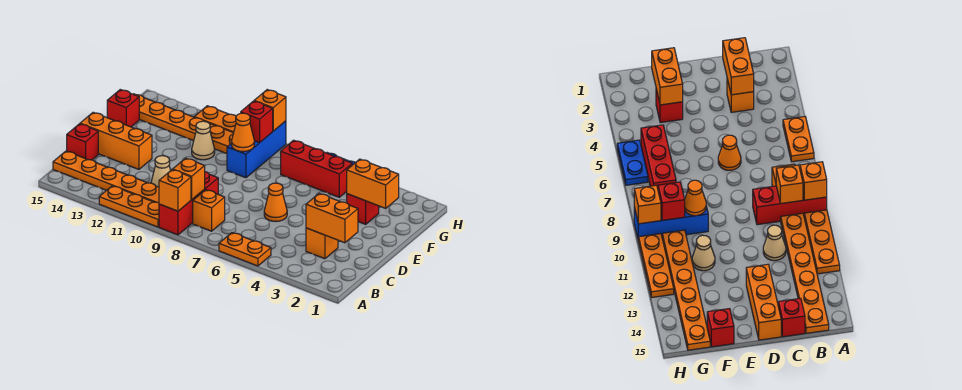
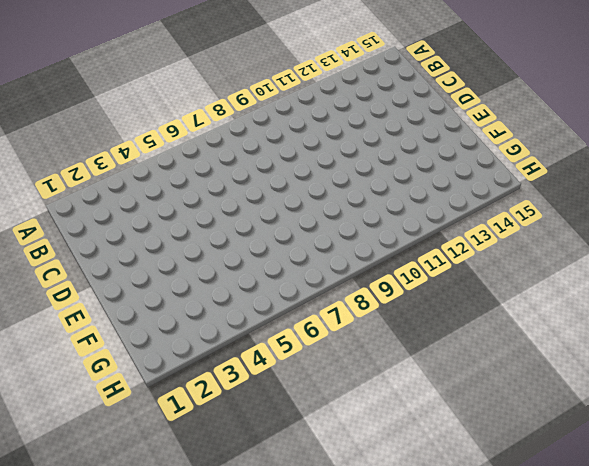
none -> orange 1x2 plate [219,233,271,266]
none -> red 1x3 brick [159,172,218,235]
none -> orange 1x3 plate [99,186,159,227]

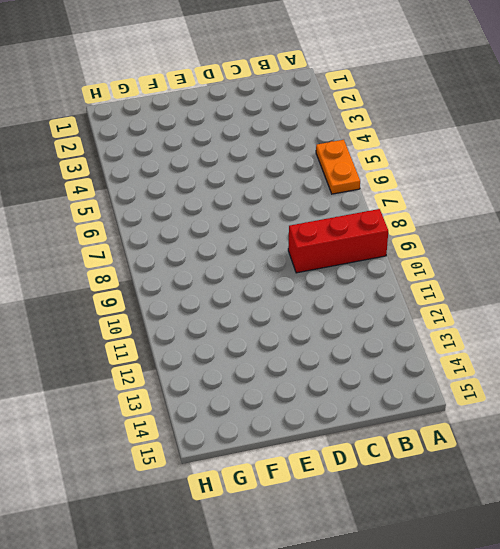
none -> orange 1x3 plate [99,186,159,227]
none -> orange 1x1 brick [193,190,225,231]
none -> orange 1x6 plate [53,151,159,203]

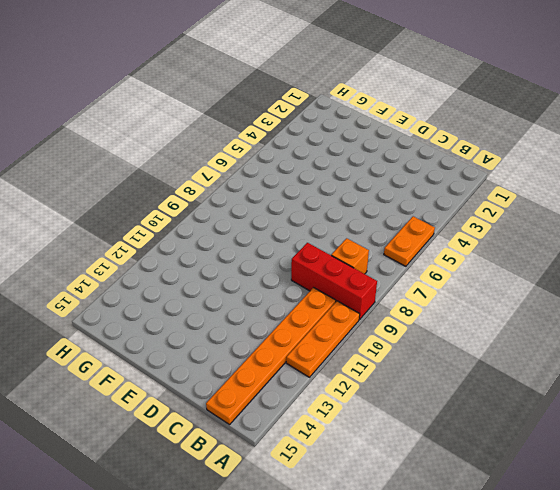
none -> orange 1x1 brick [306,228,338,259]
none -> tan 1x1 cone [151,156,171,187]
none -> red 1x1 brick [67,124,98,160]

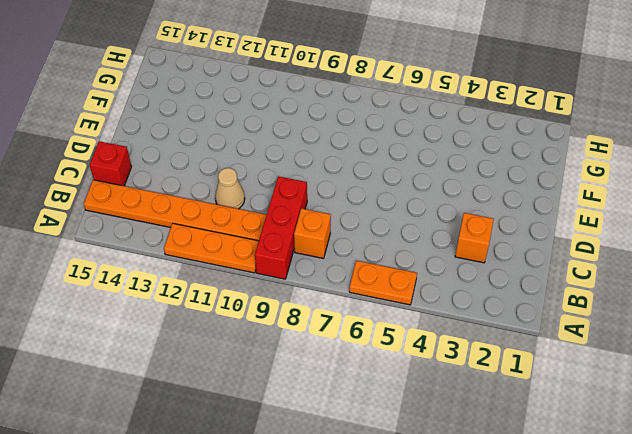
none -> orange 1x1 cone [264,183,287,221]
none -> orange 1x3 brick [80,112,152,169]
none -> red 1x1 brick [347,194,379,224]

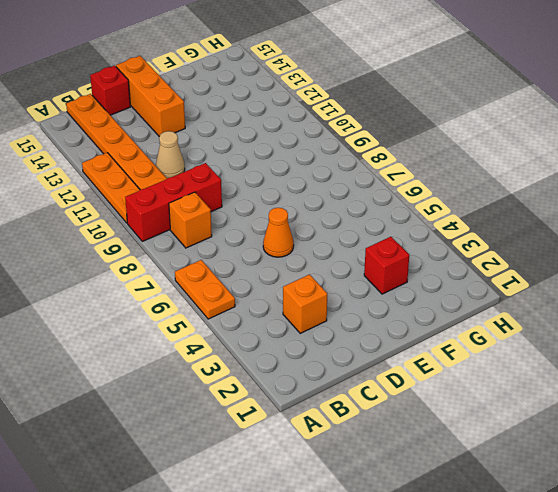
none -> blue 1x3 brick [227,121,286,178]
none -> tan 1x1 cone [192,121,215,160]
none -> red 1x1 brick [107,90,139,127]

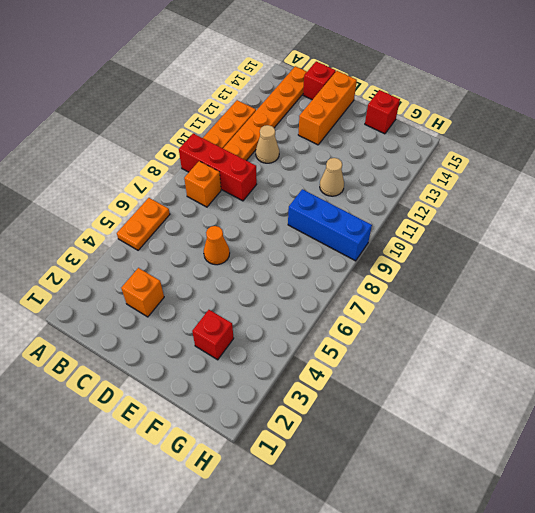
none -> red 1x3 brick [281,140,352,197]
none -> orange 1x6 plate [133,94,233,153]
none -> blue 1x2 plate [617,140,648,185]

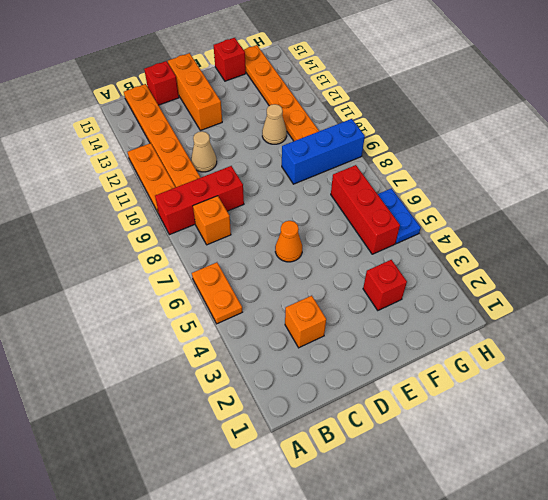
none -> orange 1x3 plate [195,106,236,133]
none -> orange 1x1 brick [159,170,191,211]
none -> orange 1x1 brick [173,158,205,200]

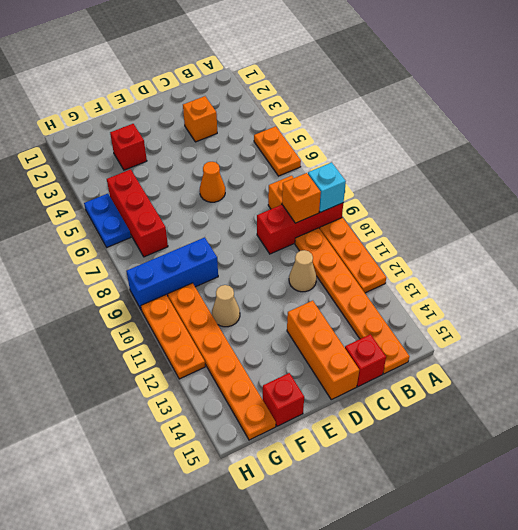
cyan 1x1 brick [308,162,346,212] -> orange 1x1 brick [159,170,191,211]
none -> orange 1x2 brick [306,194,358,243]
none -> orange 1x2 brick [347,159,399,208]
none -> orange 1x1 cone [232,113,254,152]

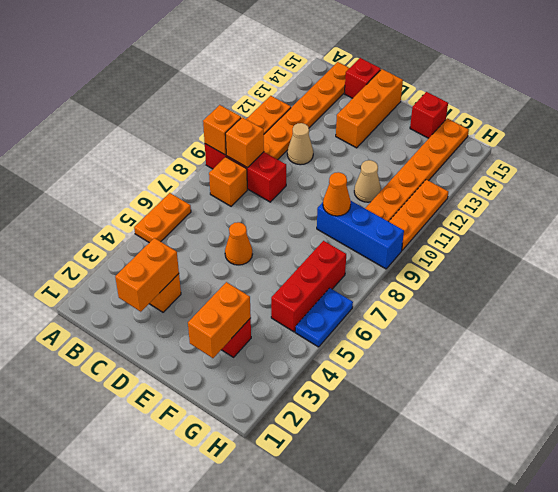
none -> red 1x1 brick [241,101,273,143]
none -> orange 1x1 brick [254,90,286,131]

